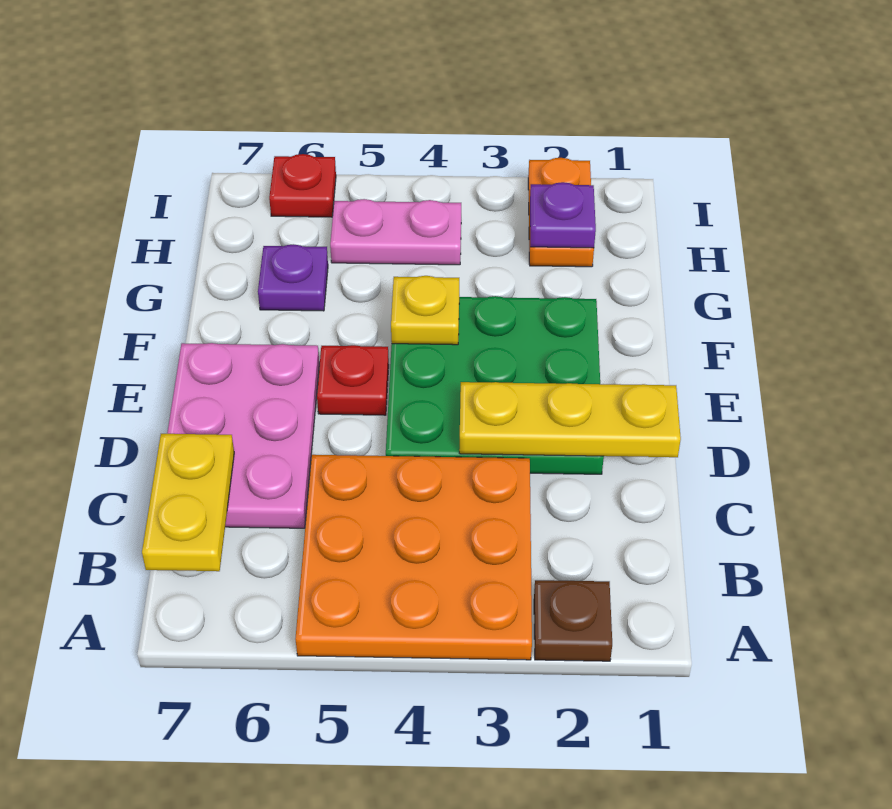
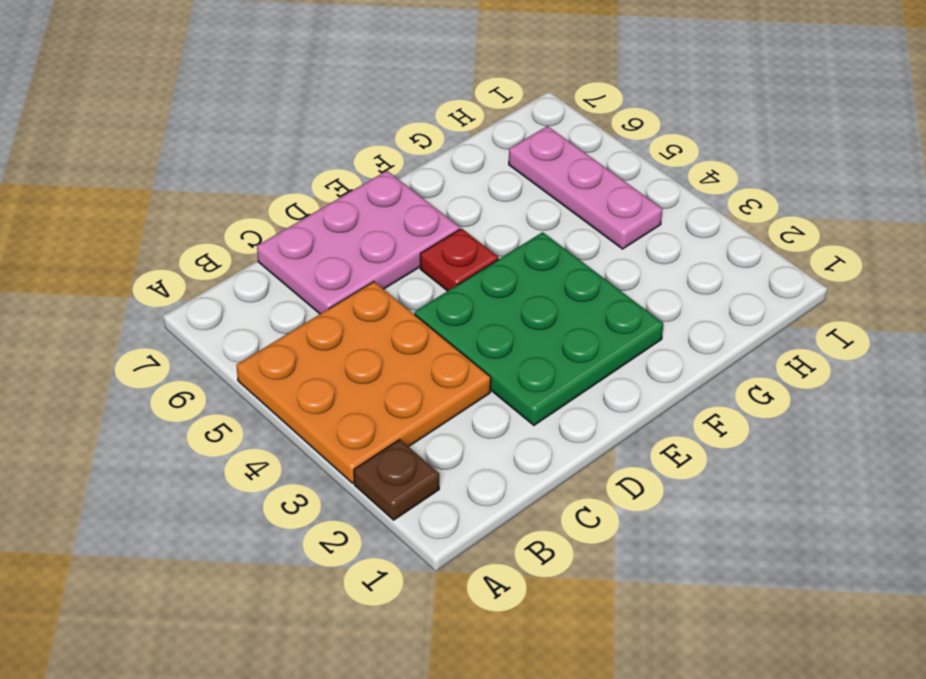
pink 1x3 plate [509,126,662,249] -> pink 1x2 plate [330,199,461,265]
none -> purple 1x1 plate [258,244,328,311]
none -> orange 1x2 plate [528,158,594,267]
none -> red 1x1 plate [269,154,336,217]

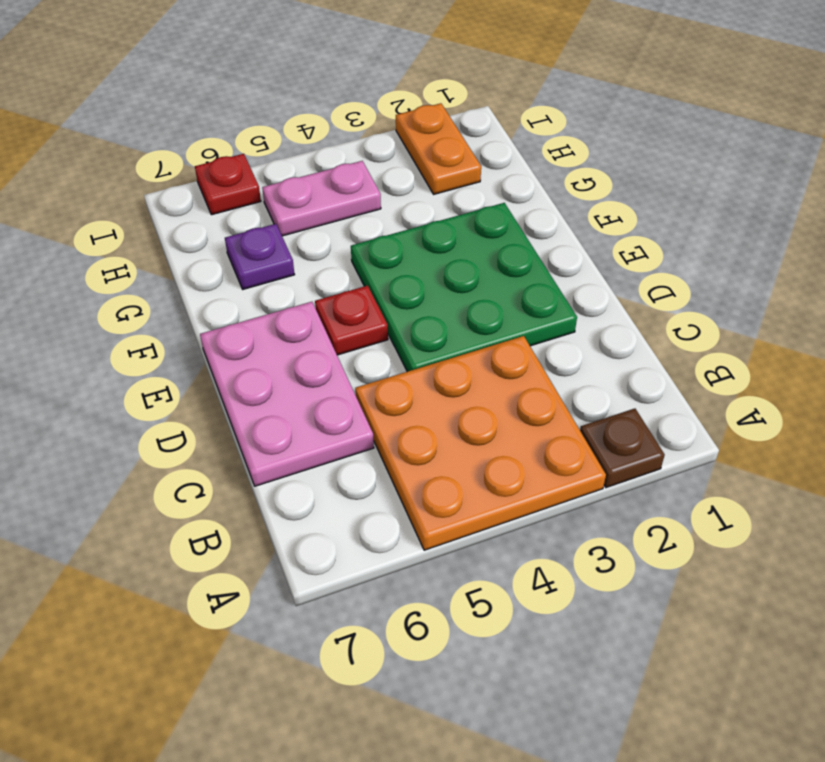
none -> yellow 1x2 plate [142,434,234,571]
none -> yellow 1x3 plate [459,382,681,457]
none -> yellow 1x1 plate [391,276,459,345]

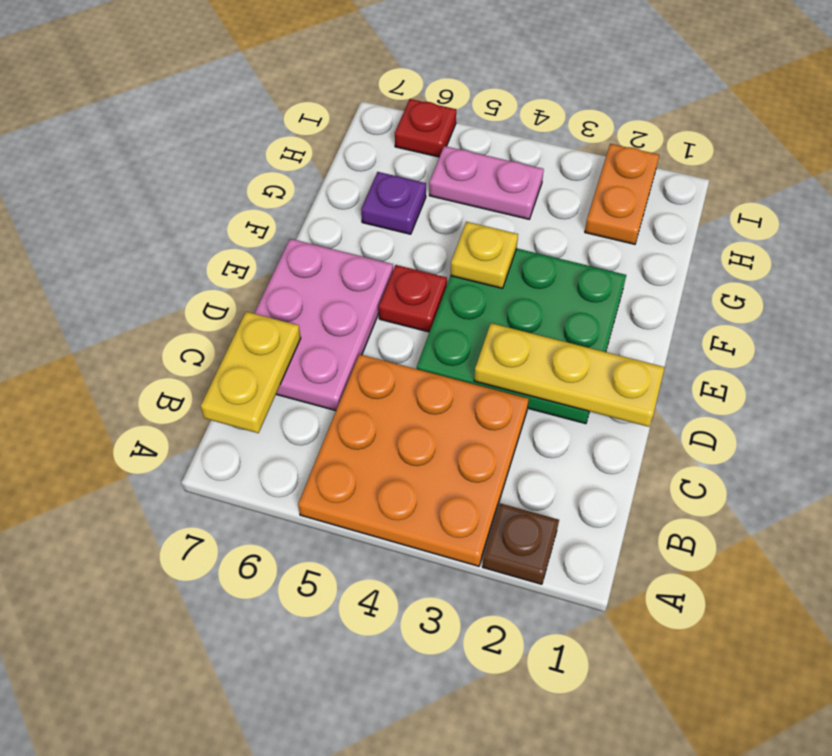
none -> purple 1x1 plate [530,182,596,248]

